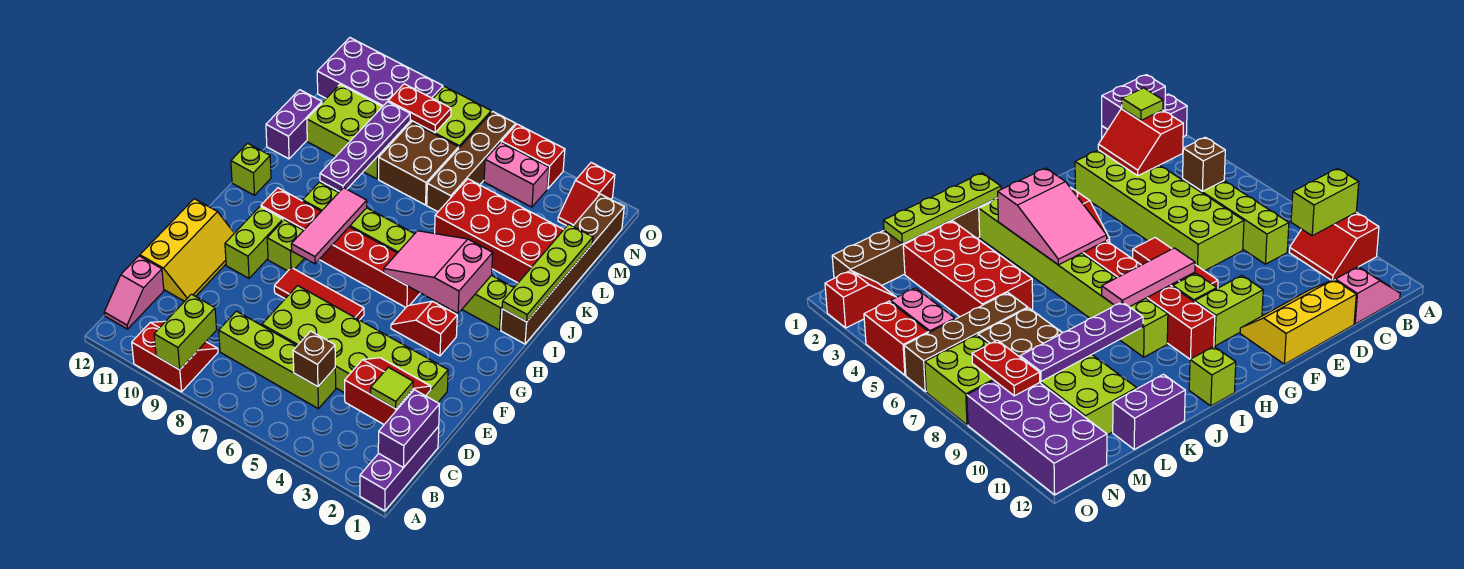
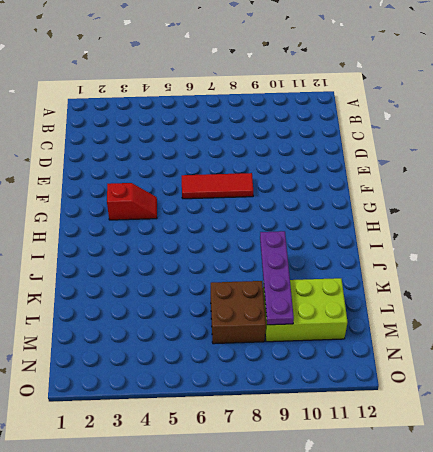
none -> purple 1x3 brick [360,427,439,511]
none -> red 2x2 slope [132,321,218,392]
none -> pink 1x2 slope [104,256,164,329]
none -> lime 1x4 brick [219,311,336,409]

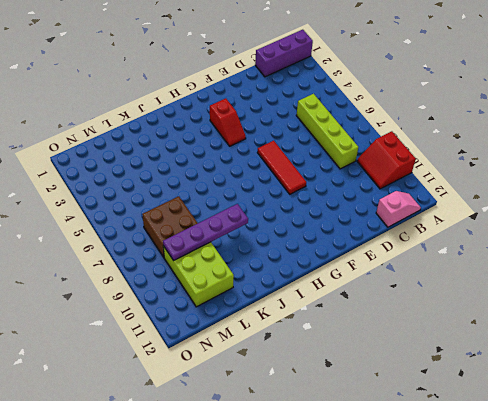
none -> lime 2x6 brick [262,286,448,403]
none -> yellow 2x3 slope [140,199,234,301]
none -> lime 1x2 brick [225,207,283,278]
none -> lime 1x1 brick [267,220,305,271]

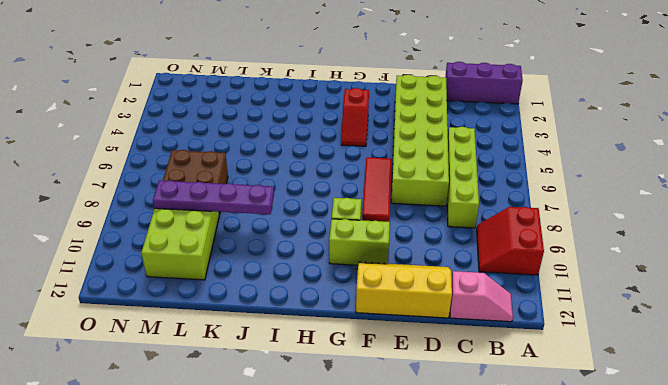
none -> red 1x6 brick [261,188,420,307]
none -> brown 1x6 brick [501,194,624,344]
none -> lime 1x8 brick [303,182,514,330]
none -> lime 1x1 brick [231,143,271,195]

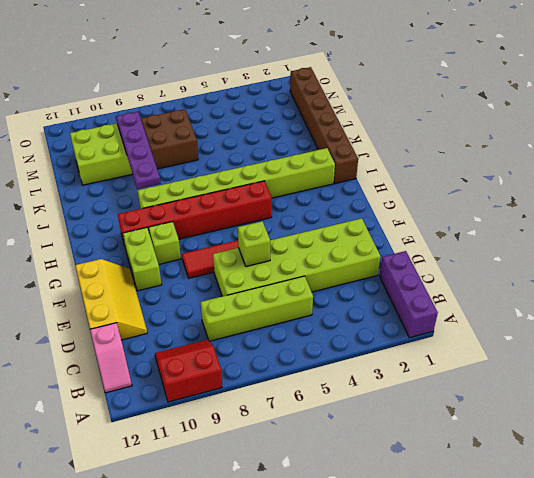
lime 1x1 brick [238,221,270,266] -> lime 1x1 brick moved to [231,143,271,195]
none -> red 1x2 slope [391,301,457,356]
none -> red 2x4 brick [435,179,564,283]
none -> purple 1x2 brick [266,90,322,159]
none -> brown 1x4 brick [427,111,516,212]

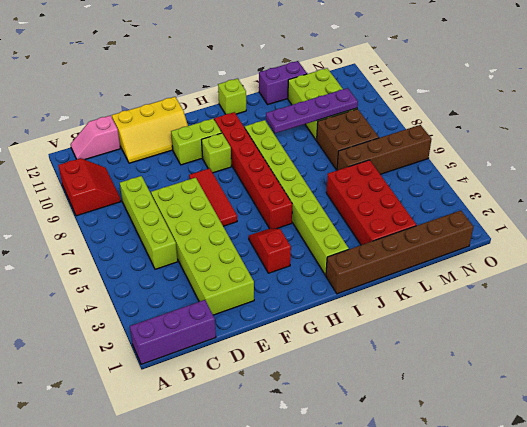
none -> red 1x2 slope [558,163,615,226]
none -> pink 1x2 brick [484,142,549,207]
none -> lime 2x2 brick [412,86,491,148]
none -> purple 2x4 brick [317,38,443,123]

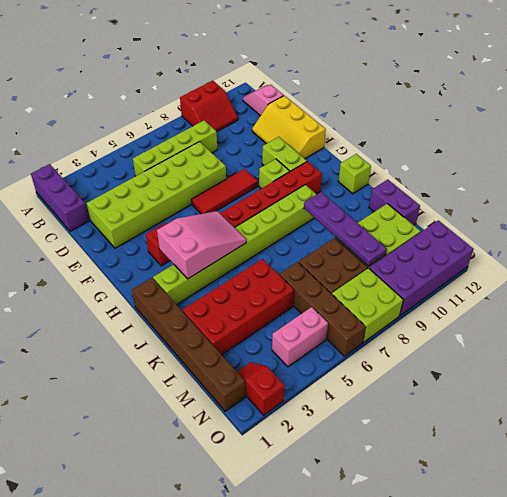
none -> red 1x2 brick [501,124,565,189]
none -> lime 1x2 brick [154,294,217,370]
none -> purple 1x2 brick [378,390,440,468]
none -> red 2x2 slope [345,358,431,424]

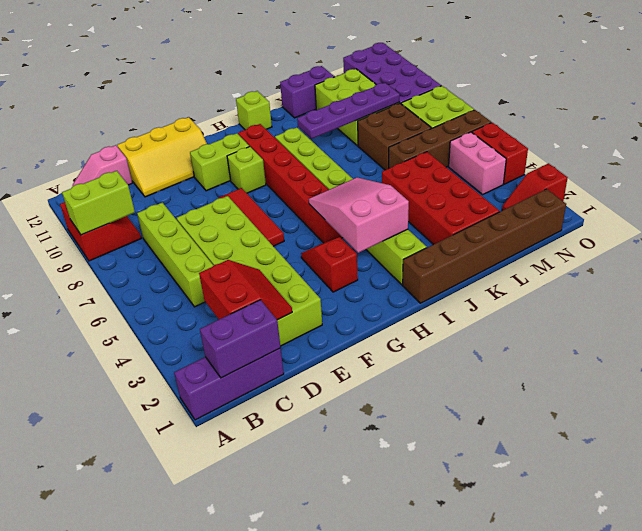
none -> brown 1x1 brick [293,331,335,387]
none -> pink 1x3 tile [291,188,367,264]
none -> lime 1x4 plate [502,224,593,322]
none -> red 1x2 plate [388,84,451,133]

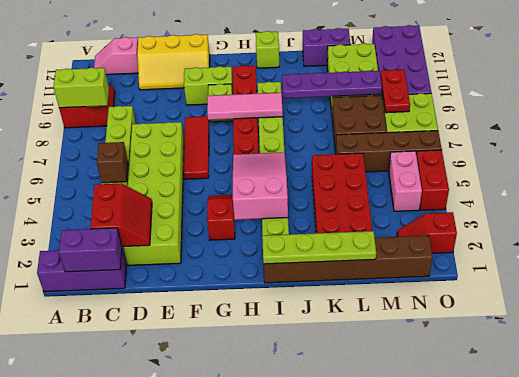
none -> lime 1x1 tile [371,367,413,409]

